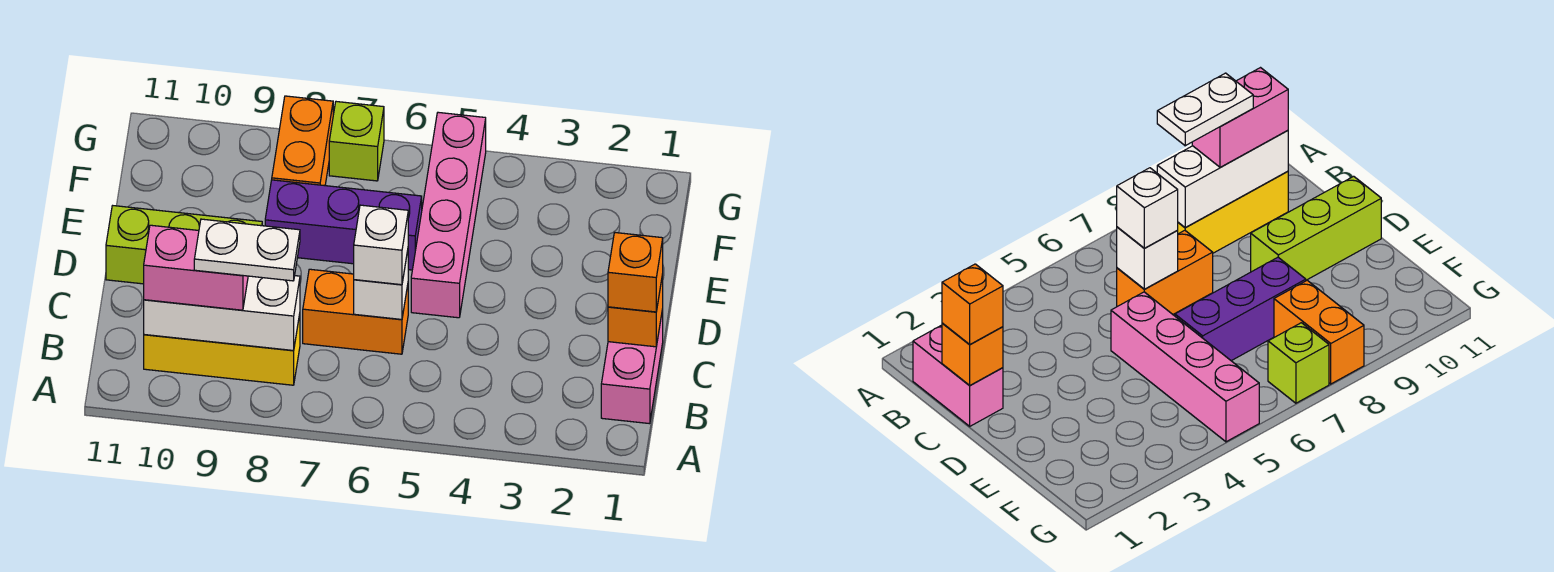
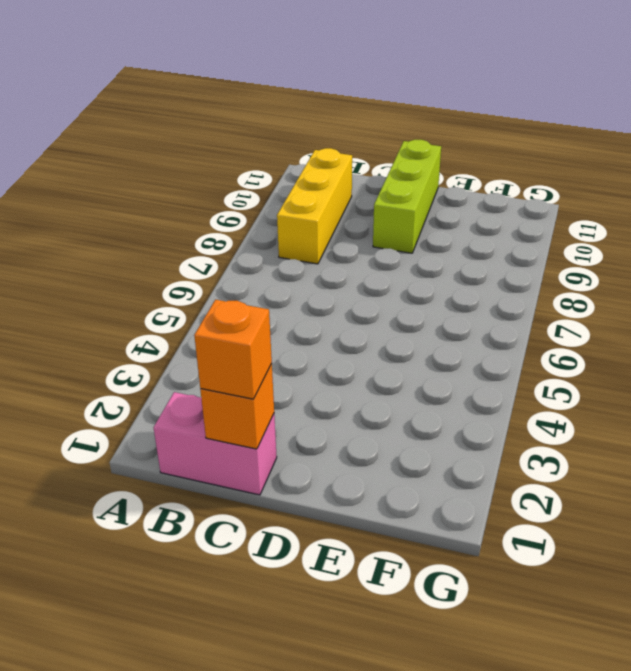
none -> orange 1x2 brick [303,269,408,354]
none -> pink 1x4 brick [411,112,486,318]
none -> purple 1x3 brick [265,180,422,270]

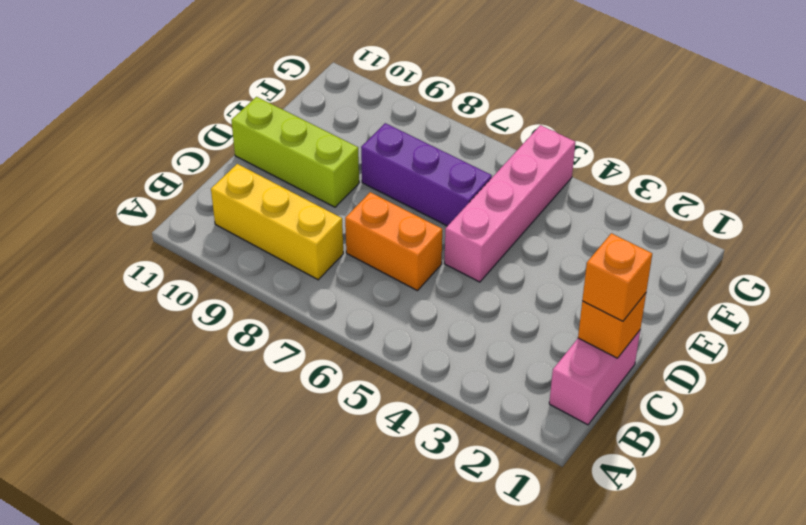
none -> orange 1x2 brick [272,96,333,186]
none -> lime 1x1 brick [329,102,384,181]
none -> white 1x3 brick [144,276,300,350]

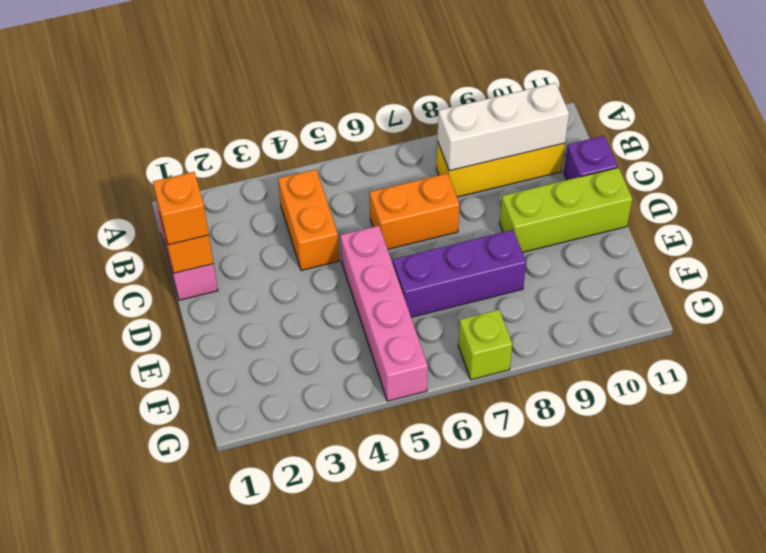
orange 1x2 brick [278,169,339,270] -> orange 1x2 brick moved to [272,96,333,186]
purple 1x1 brick [564,136,618,180] -> none
none -> white 1x1 brick [354,251,408,319]
none -> pink 1x2 brick [144,225,248,310]
none -> white 1x1 brick [354,205,408,285]

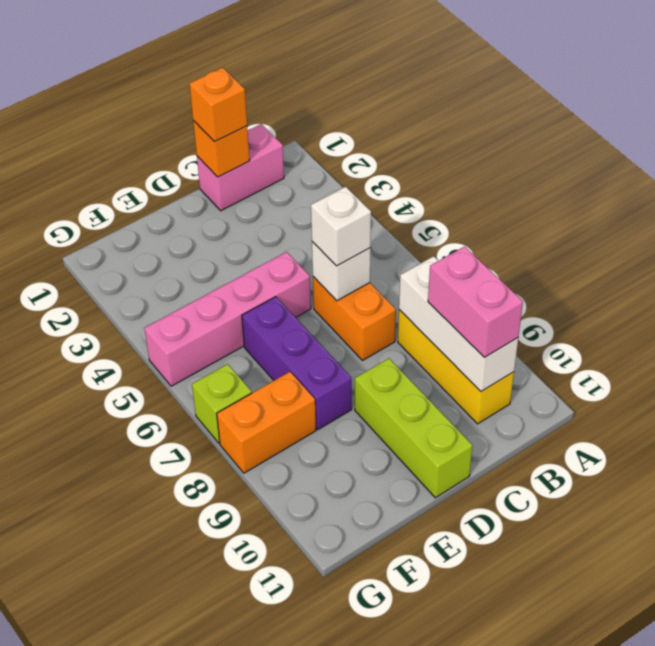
none -> white 1x2 plate [194,219,300,281]

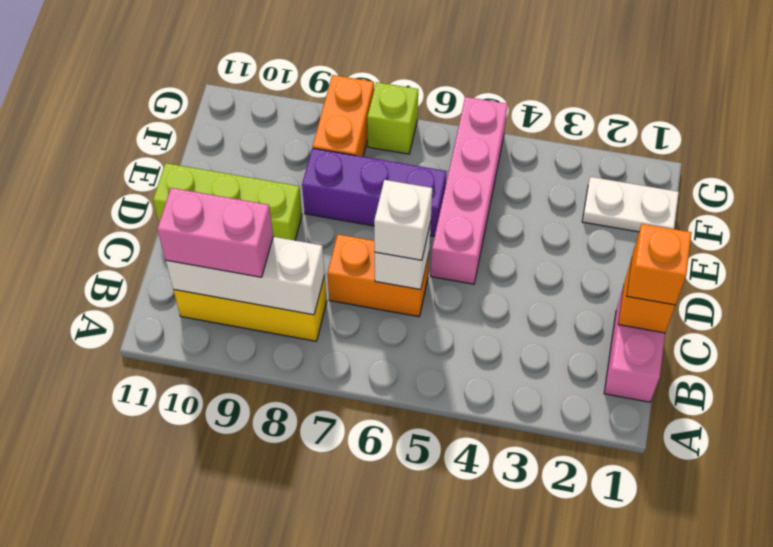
white 1x2 plate [582,177,679,232] -> white 1x2 plate moved to [194,219,300,281]

